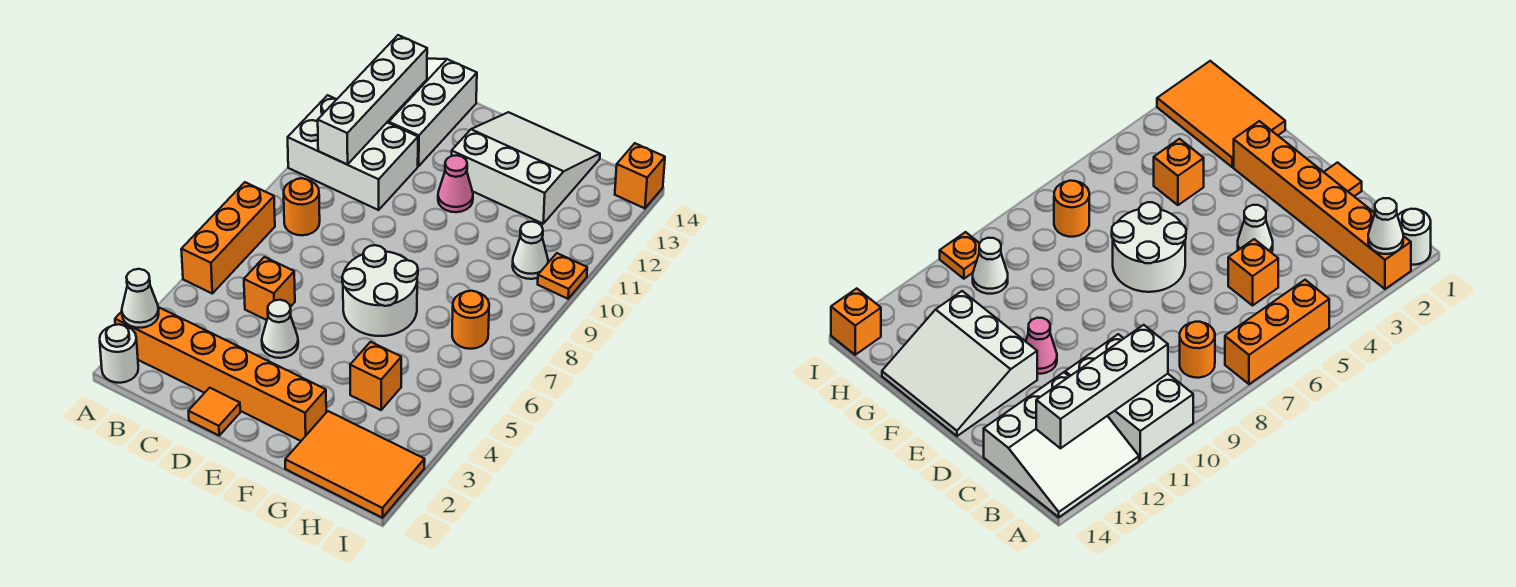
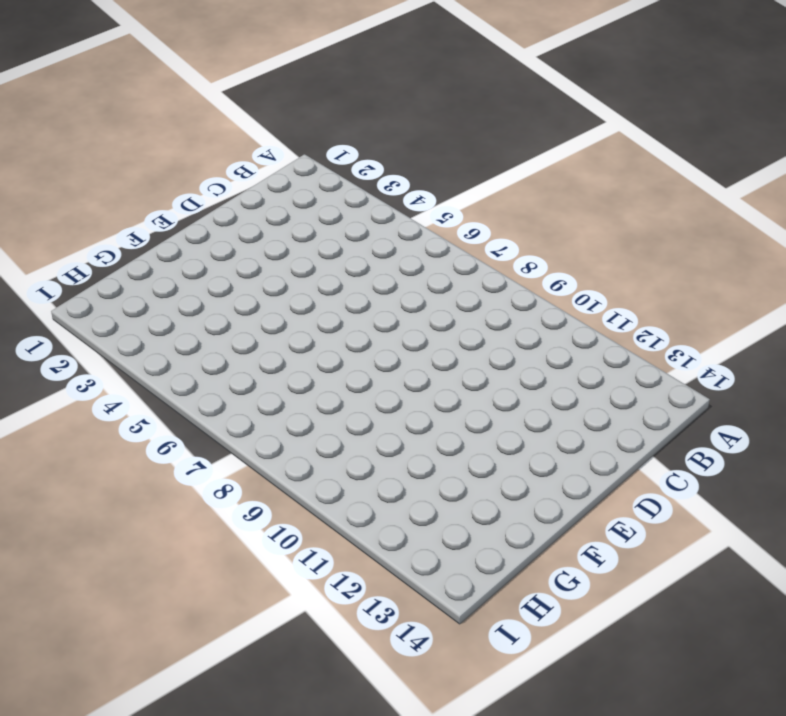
none -> white 1x1 round brick [100,324,138,383]
none -> orange 1x6 brick [115,307,326,441]
none -> orange 1x3 brick [181,182,275,293]

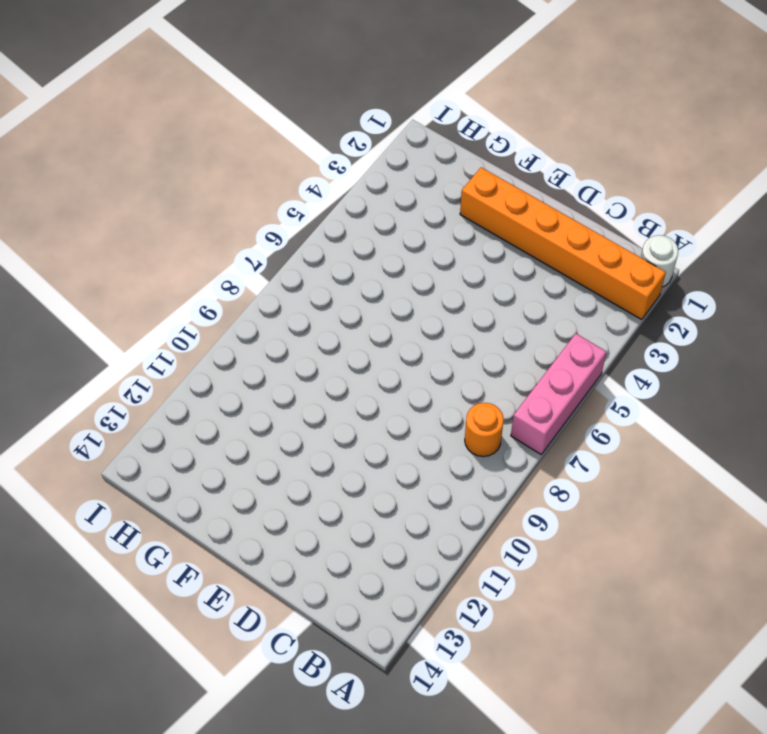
pink 1x3 brick [511,334,606,454] -> orange 1x3 brick [181,182,275,293]
none -> white 2x3 brick [288,95,418,210]
none -> white 3x3 slope [387,59,477,166]
none -> orange 1x1 brick [244,257,295,320]

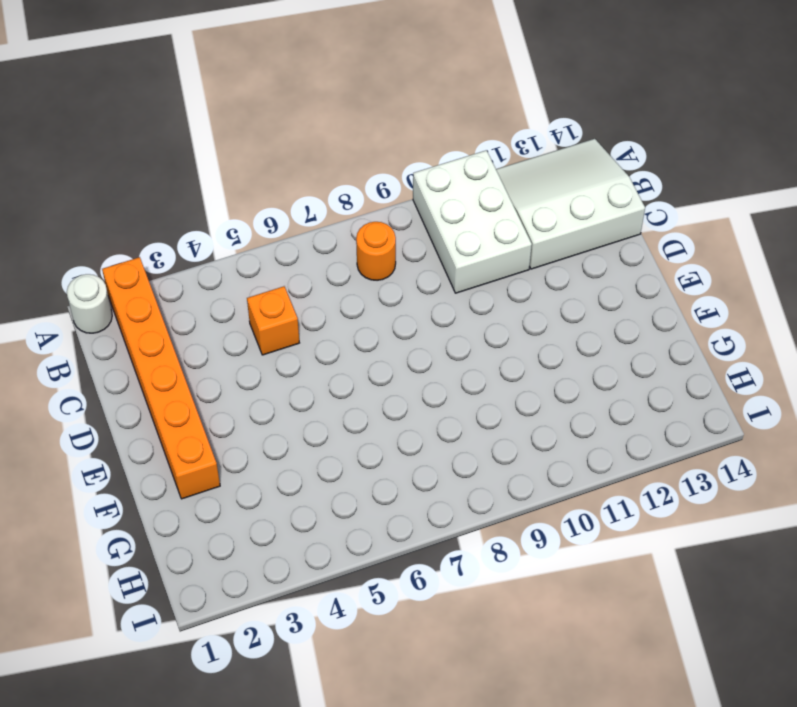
none -> orange 1x3 brick [181,182,275,293]
none -> orange 1x1 tile [188,388,240,435]
none -> white 1x1 cone [262,300,298,358]

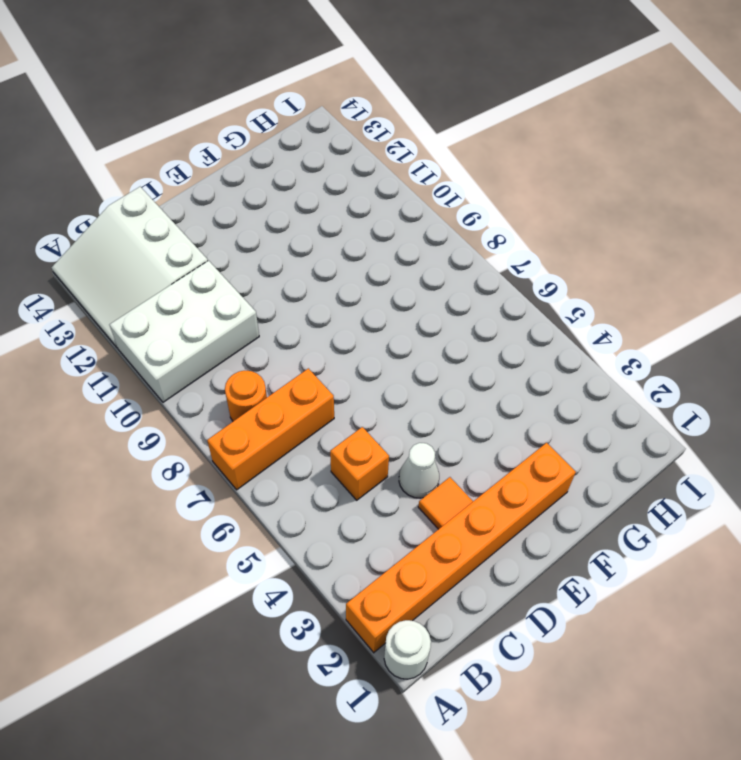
orange 1x3 brick [207,368,334,490] -> orange 1x3 brick turned to [181,182,275,293]
orange 1x1 tile [418,477,473,529] -> orange 1x1 tile moved to [188,388,240,435]
none -> white 2x2 round brick [342,245,418,336]
none -> pink 1x1 cone [438,155,473,212]
none -> white 3x3 slope [452,112,600,224]

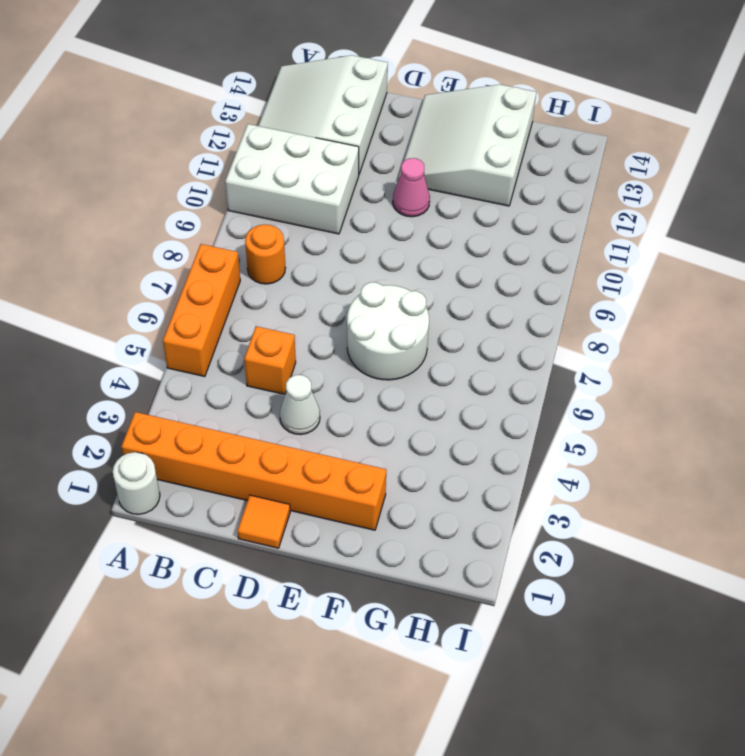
white 3x3 slope [398,85,536,206] -> white 3x3 slope turned to [452,112,600,224]
none -> orange 2x3 tile [285,411,425,518]
none -> orange 1x1 brick [350,342,401,410]
none -> orange 1x1 round brick [452,291,489,349]

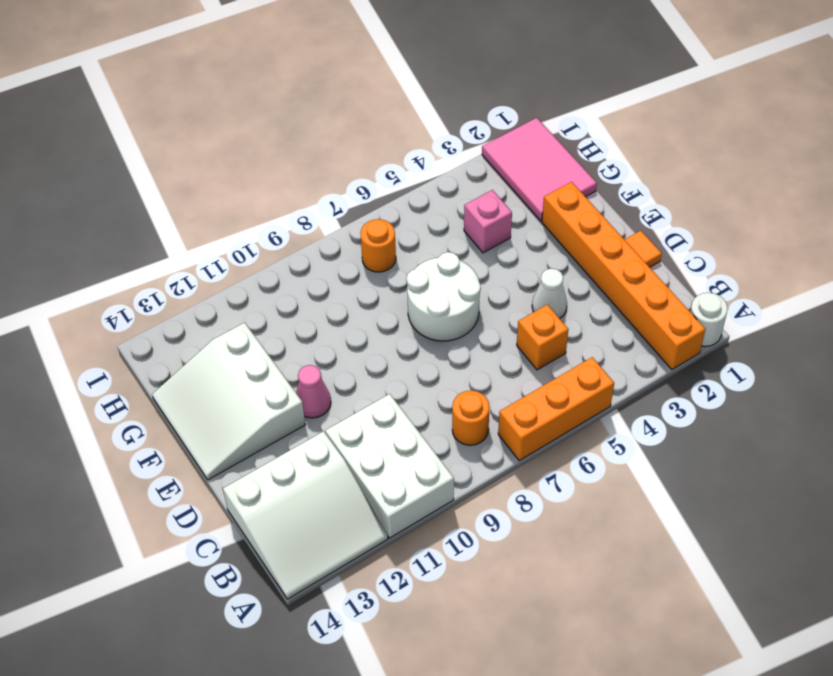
pink 2x3 tile [482,118,597,221] -> orange 2x3 tile [285,411,425,518]
pink 1x1 brick [464,190,512,253] -> orange 1x1 brick [350,342,401,410]
none -> white 1x1 cone [512,222,548,279]
none -> orange 1x1 plate [538,253,587,299]
none -> orange 1x1 brick [615,143,665,208]

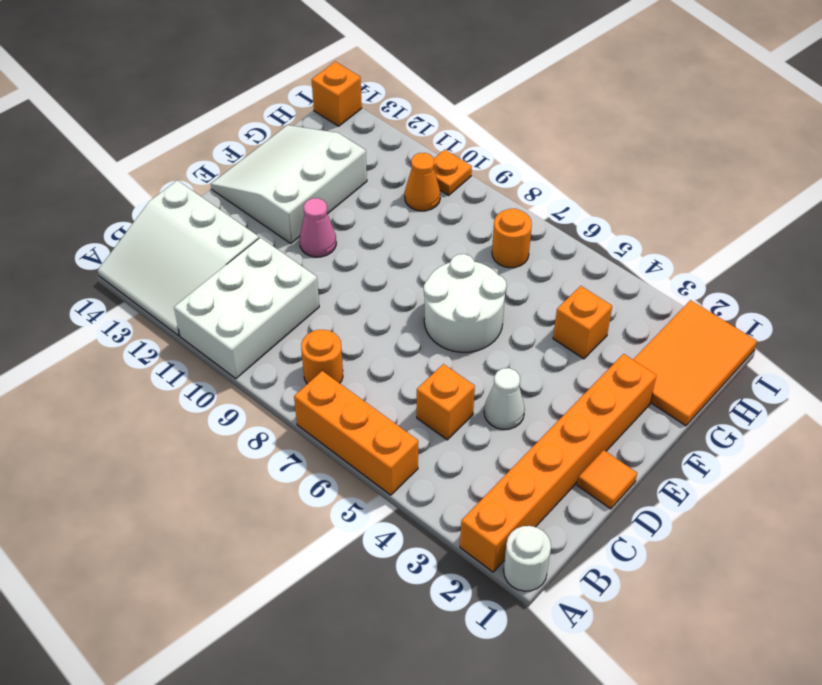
orange 1x1 cone [405,153,440,211] -> white 1x1 cone [512,222,548,279]
none -> white 1x1 cone [122,269,159,328]
none -> white 1x4 brick [318,35,427,164]

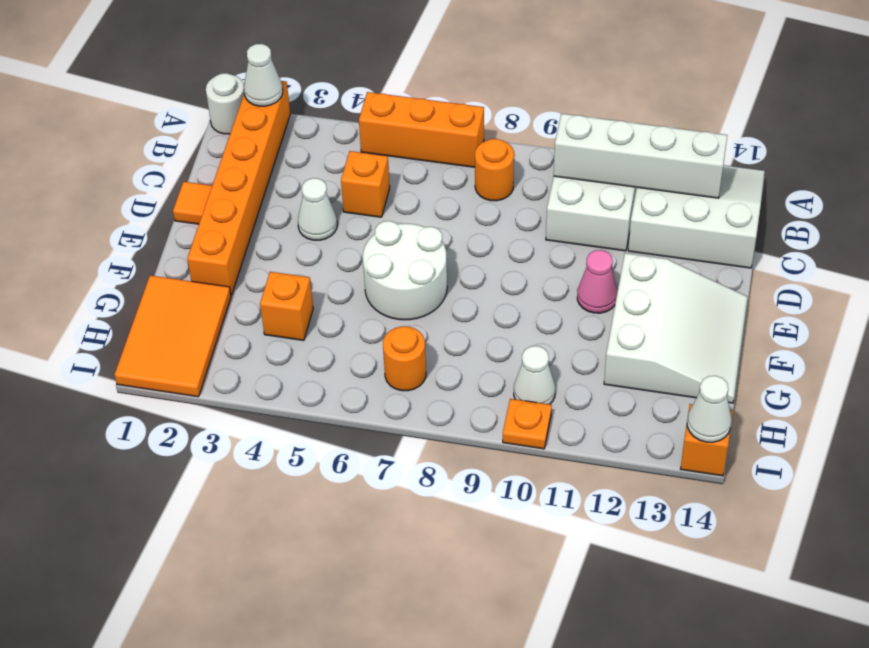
white 1x1 cone [687,376,731,442] -> none

